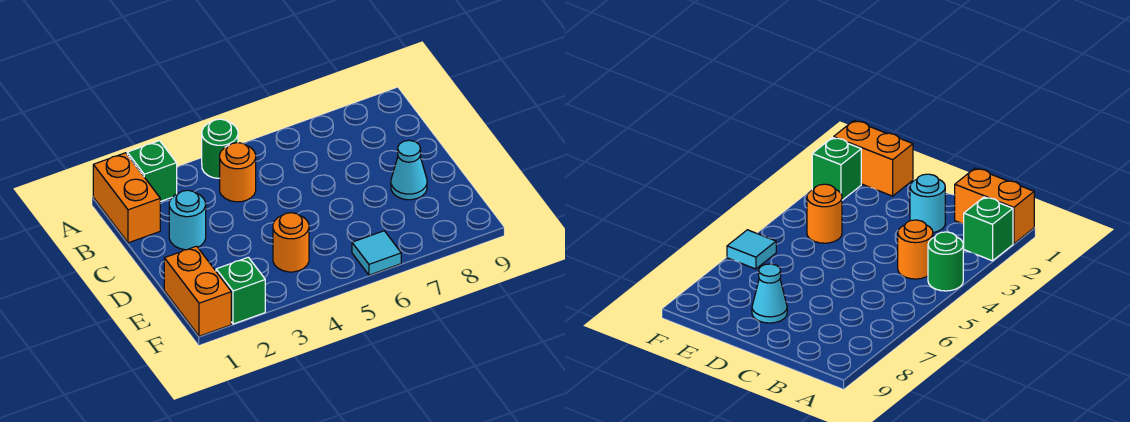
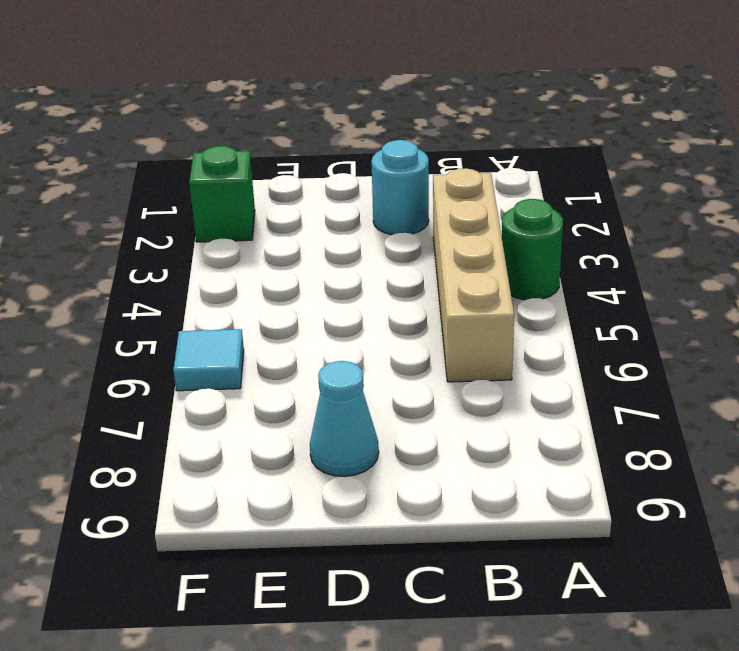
tan 1x4 brick [433,168,514,382] -> orange 1x1 round brick [220,143,256,202]
none -> orange 1x2 brick [93,153,160,243]
none -> green 1x1 brick [127,141,177,202]

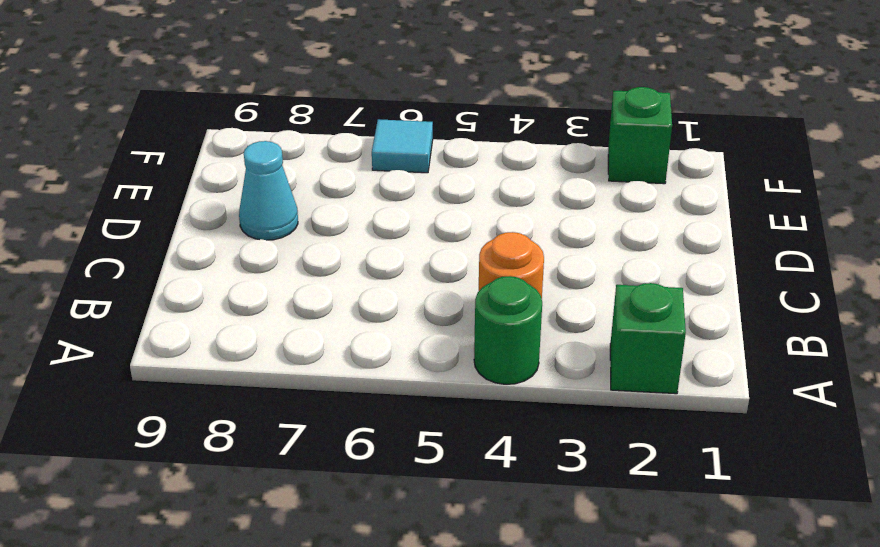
none -> orange 1x2 brick [93,153,160,243]
none -> cyan 1x1 round brick [169,190,206,250]

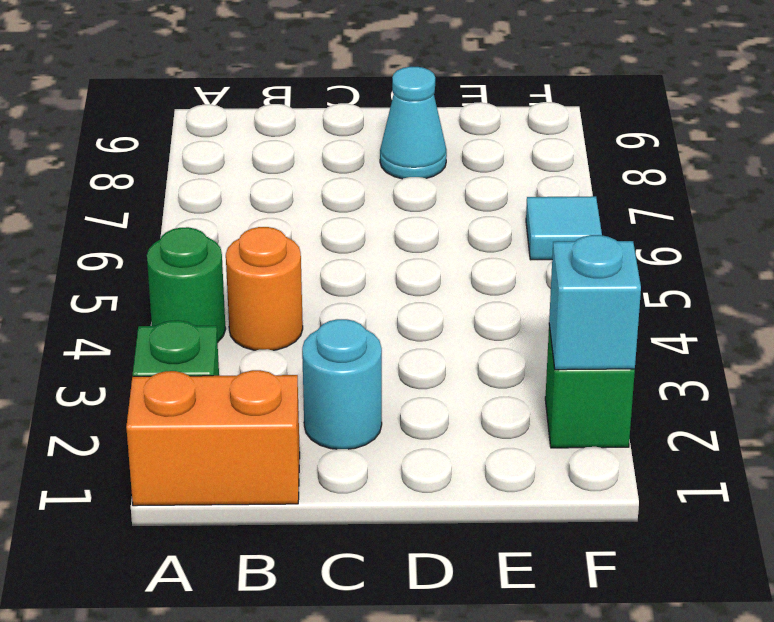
cyan 1x1 brick [549,235,641,370] -> none
none -> orange 1x2 brick [164,246,231,336]
none -> orange 1x1 round brick [273,213,309,272]

